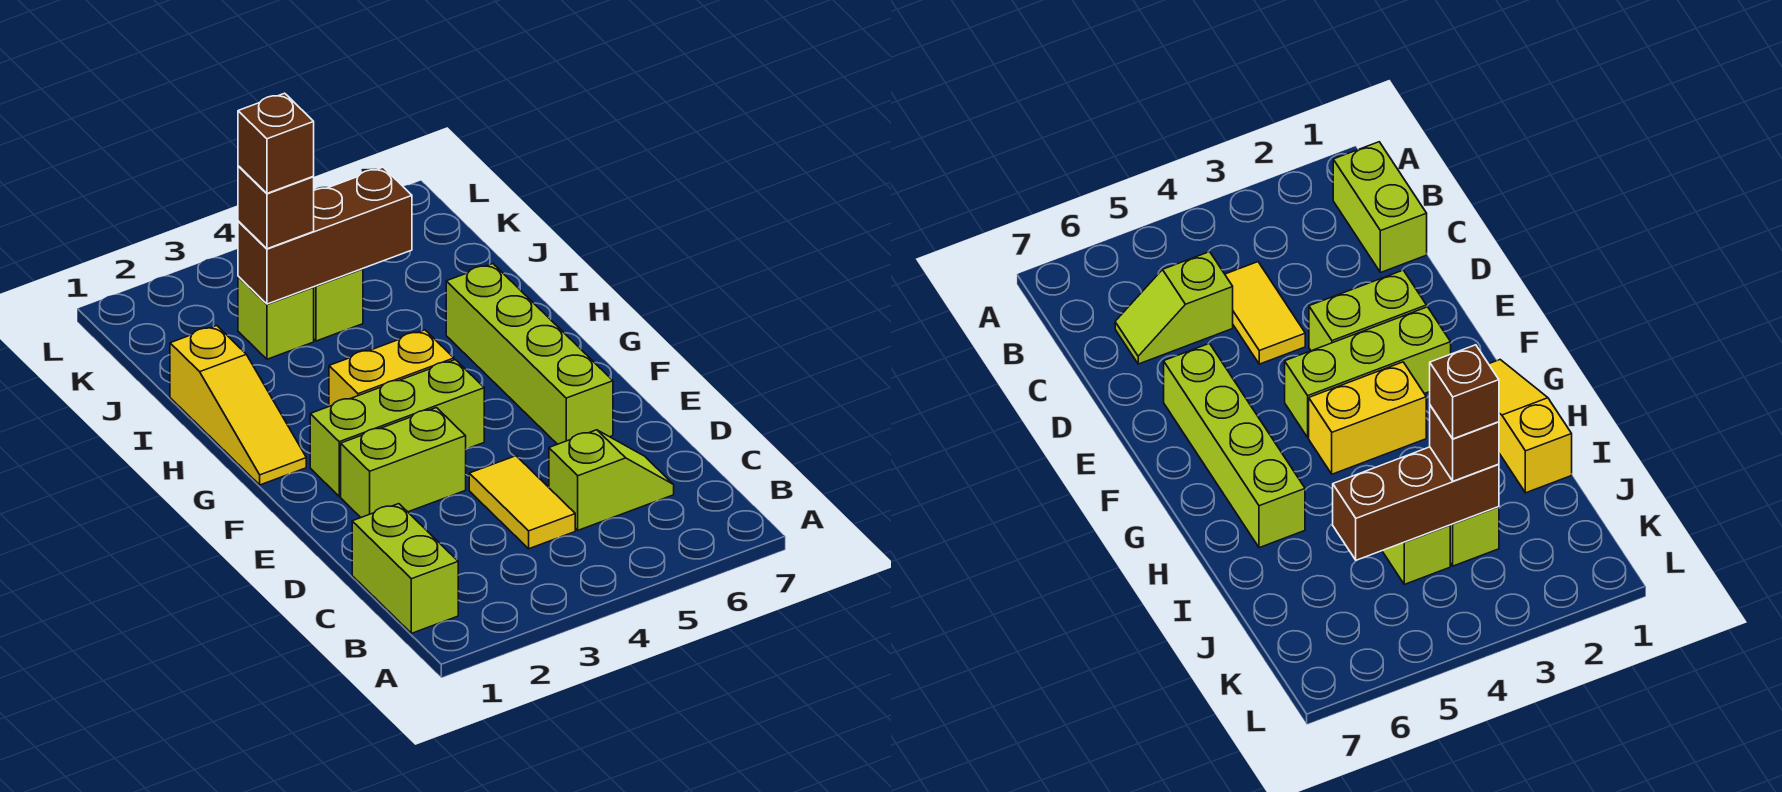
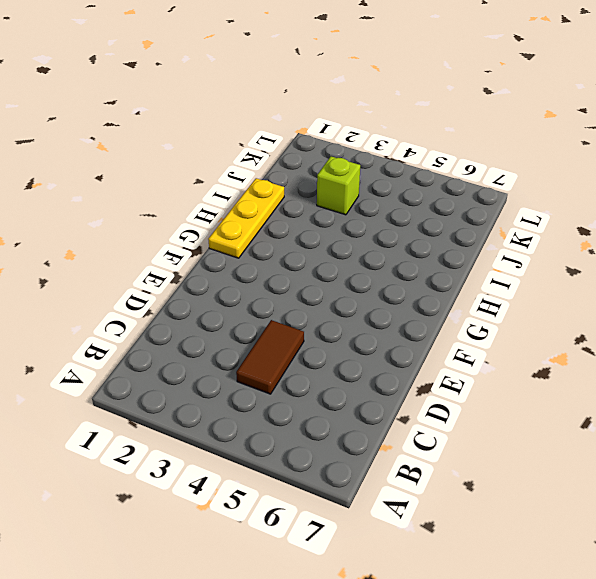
brown 1x2 tile [236,320,304,394] -> yellow 1x2 tile [469,456,575,549]
yellow 1x3 plate [208,178,284,258] -> yellow 1x3 slope [170,326,306,485]
none -> lime 1x2 brick [352,504,458,633]
none -> lime 1x2 slope [549,430,674,530]
none -> lime 1x2 brick [341,408,466,517]

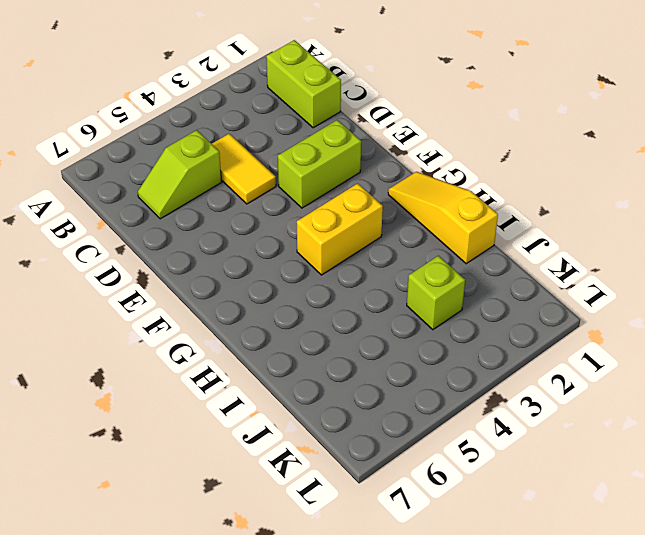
none -> lime 1x4 brick [446,264,613,444]
none -> lime 1x3 brick [310,360,484,496]
none -> lime 1x1 brick [314,269,363,341]

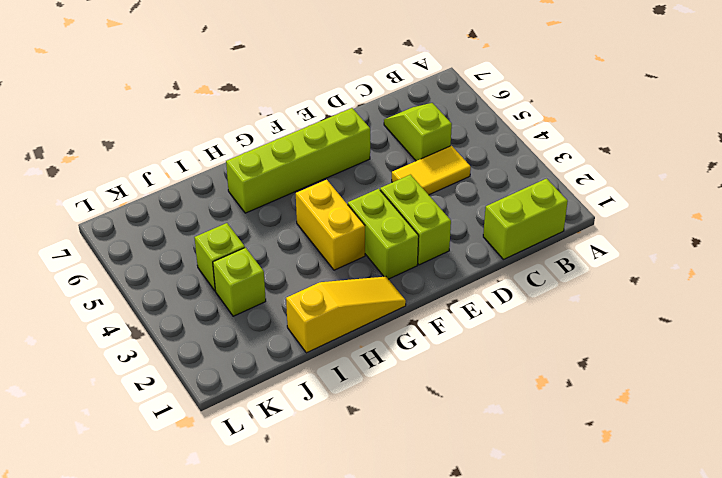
lime 1x2 brick [348,189,419,279] -> lime 1x3 brick [310,360,484,496]
none -> brown 1x3 brick [238,167,412,304]
none -> brown 1x1 brick [238,166,314,249]
none -> brown 1x1 brick [238,93,314,193]

